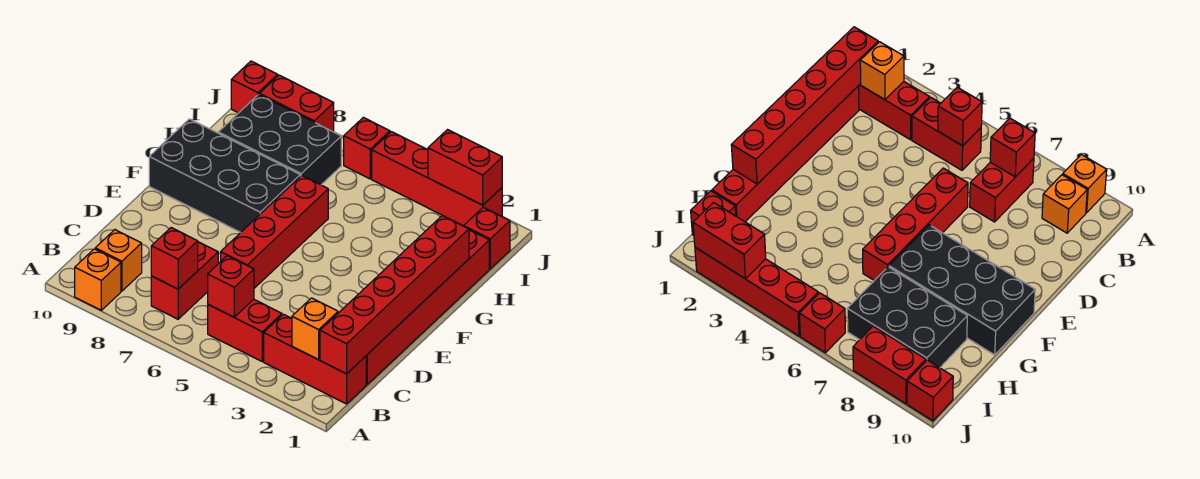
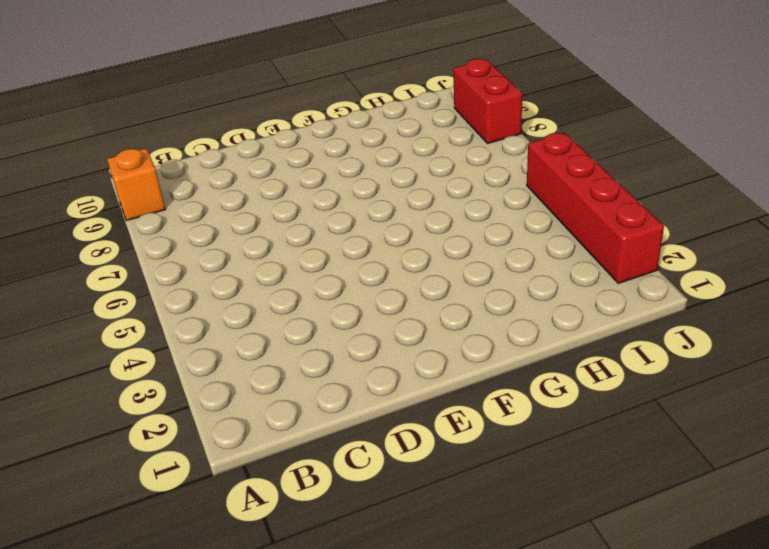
none -> red 1x3 brick [264,314,366,404]
none -> red 1x2 brick [208,299,282,361]
none -> red 1x2 brick [151,242,218,319]

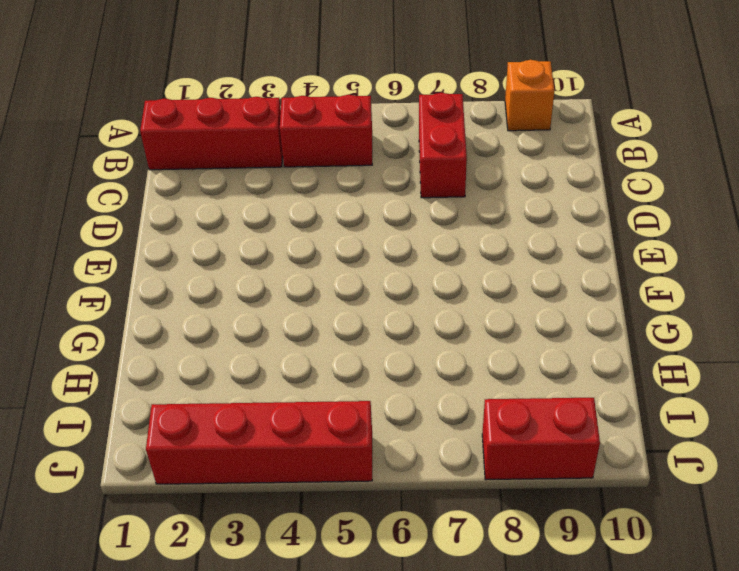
none -> orange 1x1 brick [95,230,142,291]
none -> red 1x6 brick [366,230,489,384]
none -> red 1x4 brick [221,175,328,288]

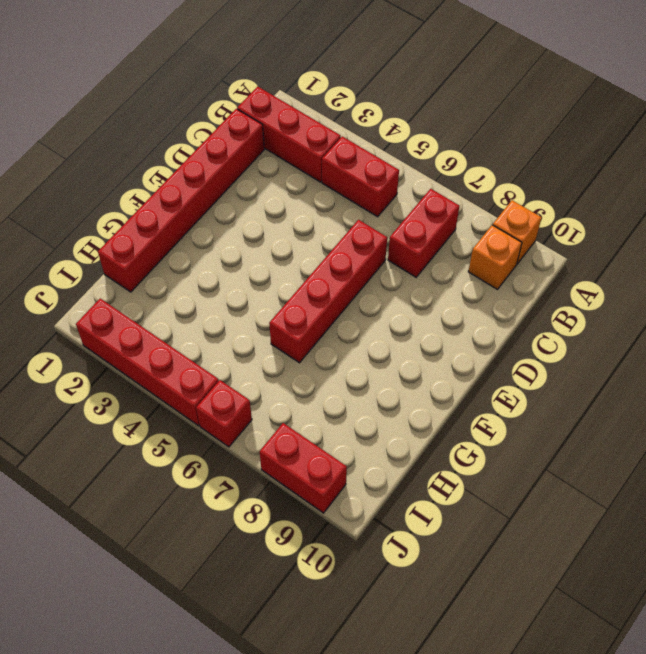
none -> black 2x4 brick [149,119,300,233]
none -> black 2x3 brick [218,95,341,185]
none -> red 1x1 brick [464,207,510,269]

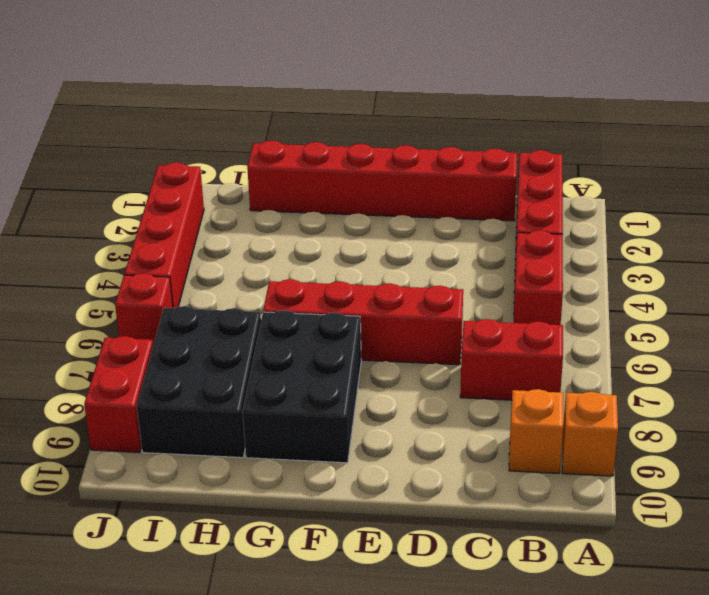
black 2x3 brick [243,310,361,463] -> black 2x4 brick [149,119,300,233]
none -> red 1x1 brick [464,207,510,269]
none -> red 1x1 brick [231,61,278,113]
none -> red 1x6 brick [320,216,469,374]

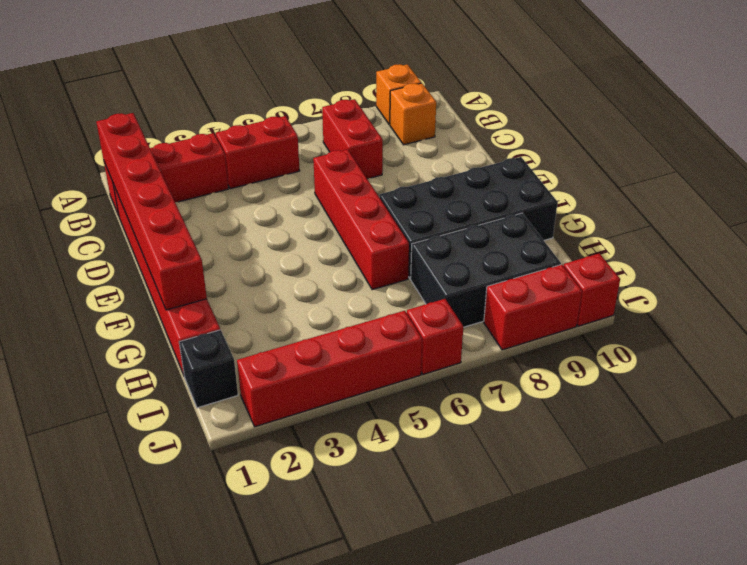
black 1x1 brick [179,330,238,408] -> red 1x1 brick [464,207,510,269]
none -> orange 1x1 brick [292,298,338,360]
none -> red 1x1 brick [208,256,254,317]
none -> red 1x1 brick [151,228,198,289]

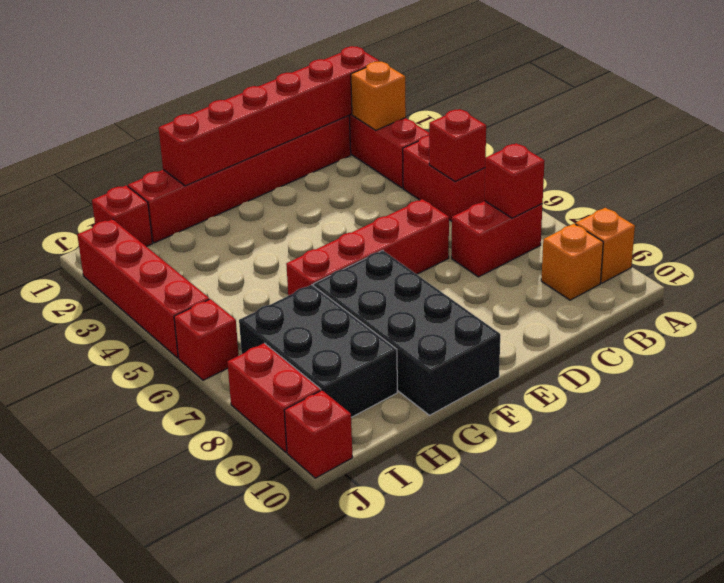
none -> red 1x2 brick [428,130,502,205]

